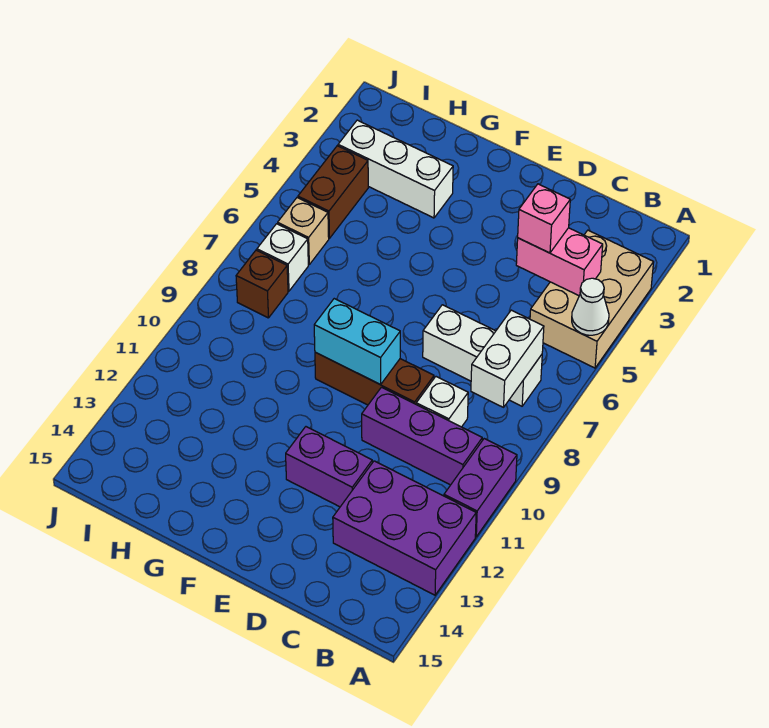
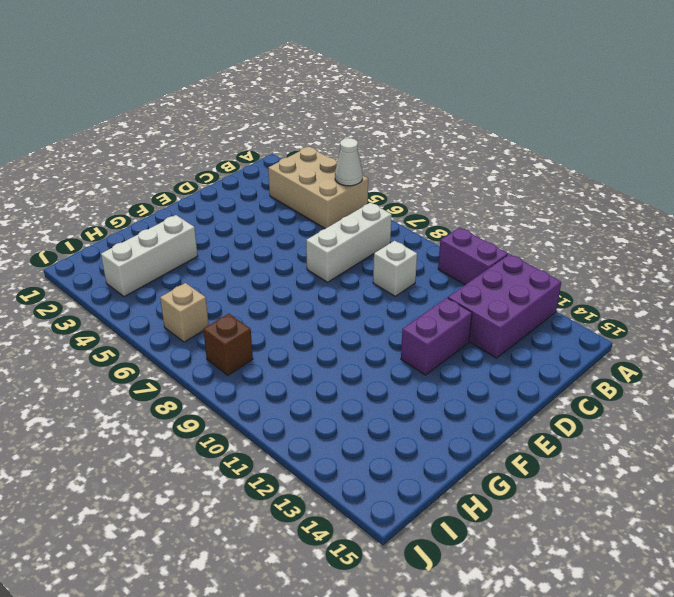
none -> purple 1x3 brick [362,387,482,485]
none -> brown 1x3 brick [315,352,434,405]
none -> brown 1x2 brick [298,146,368,238]

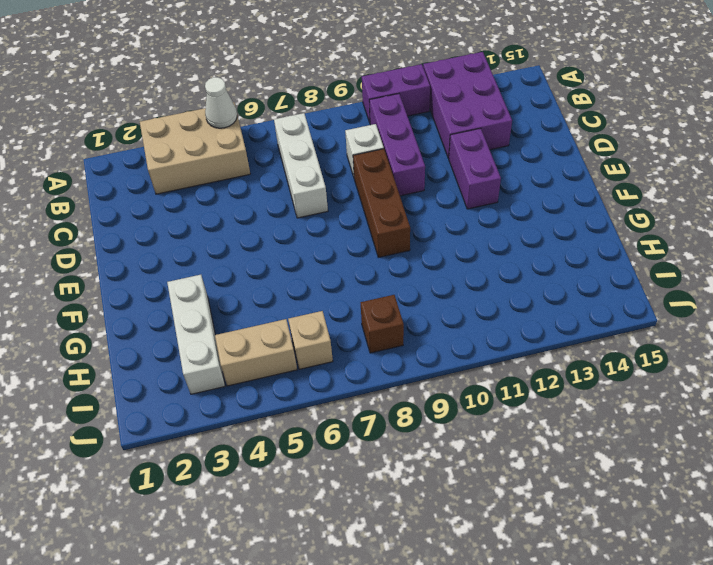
tan 1x2 brick [215,319,297,386] -> brown 1x2 brick [298,146,368,238]
none -> white 1x1 brick [257,224,308,291]
none -> pink 1x2 brick [516,228,603,296]
none -> white 1x2 brick [471,310,544,407]

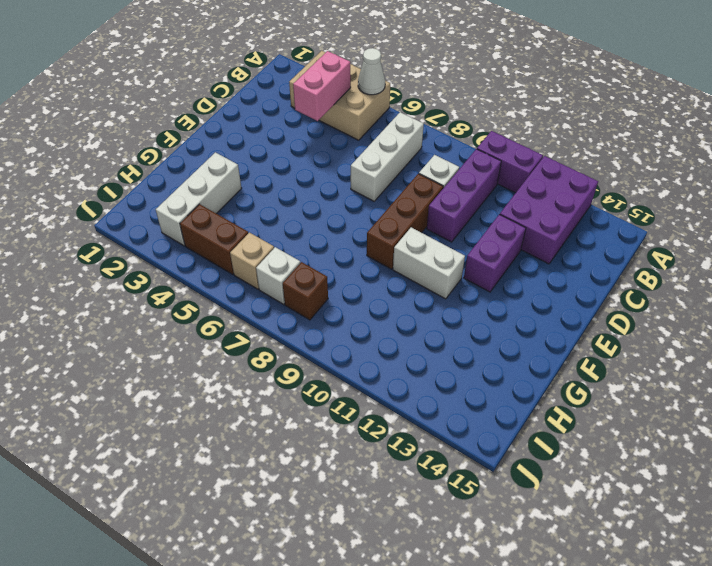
white 1x2 brick [393,227,465,299] -> white 1x2 brick moved to [471,310,544,407]
none -> cyan 1x2 brick [314,299,400,385]
none -> pink 1x1 brick [518,184,570,253]

